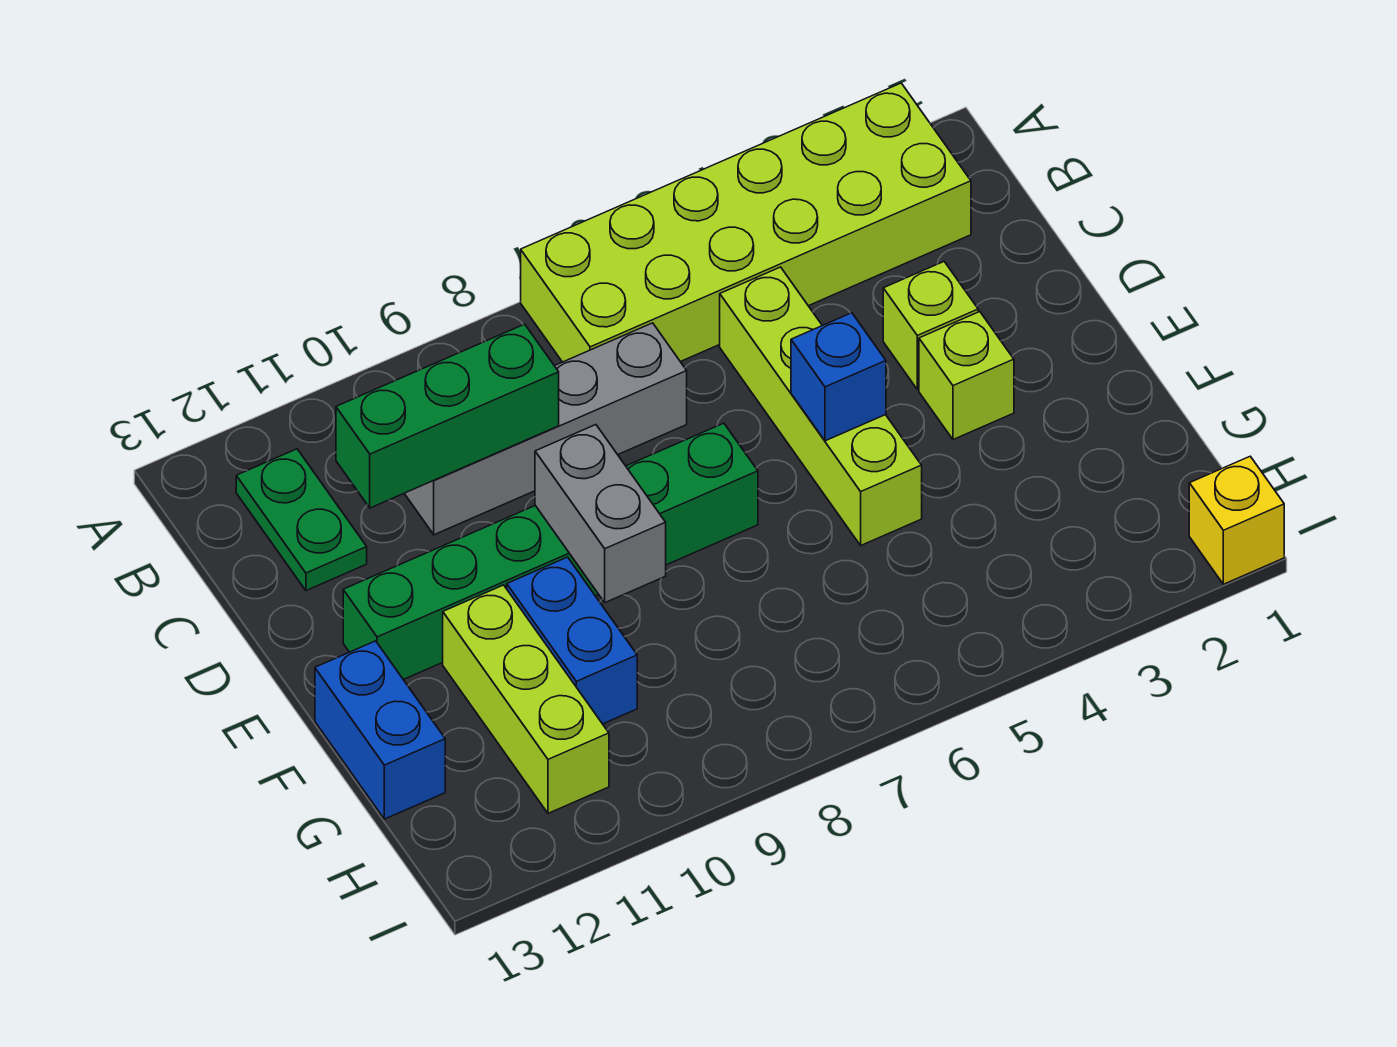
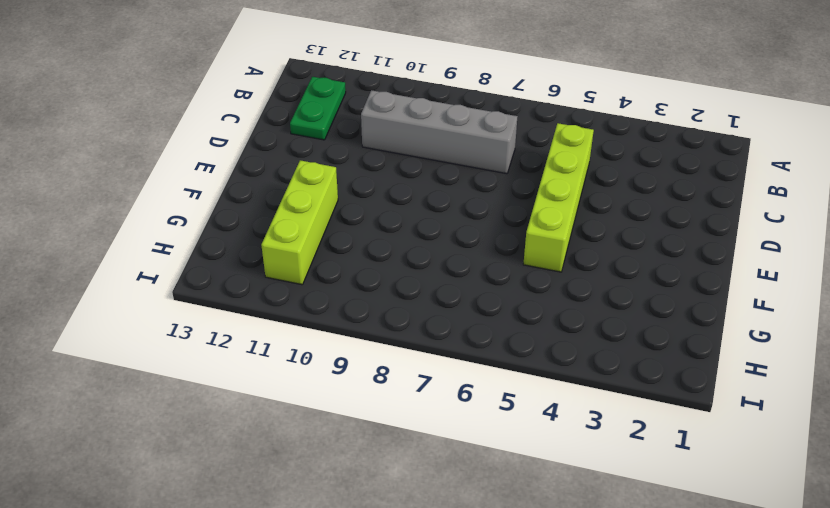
none -> lime 2x6 brick [521,83,971,362]
none -> lime 1x1 brick [883,262,978,389]
none -> lime 1x1 brick [919,312,1014,440]

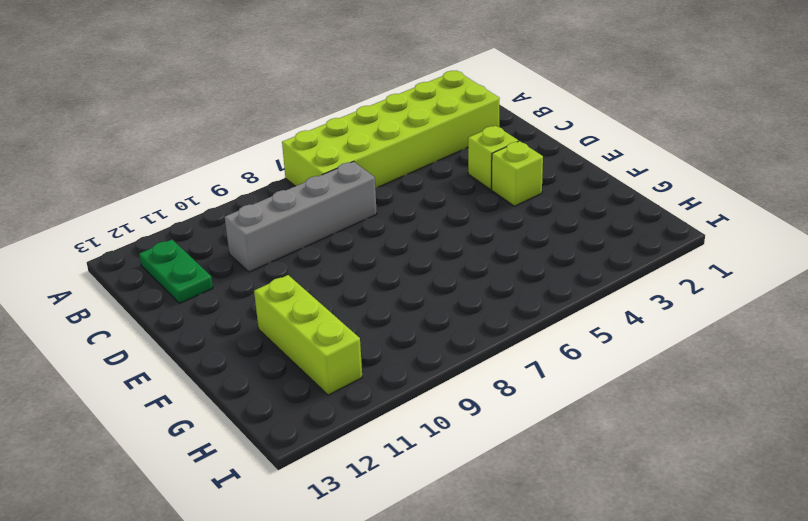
none -> lime 1x4 brick [720,267,922,545]
none -> green 1x6 brick [343,423,758,680]
none -> blue 1x2 brick [507,557,637,724]

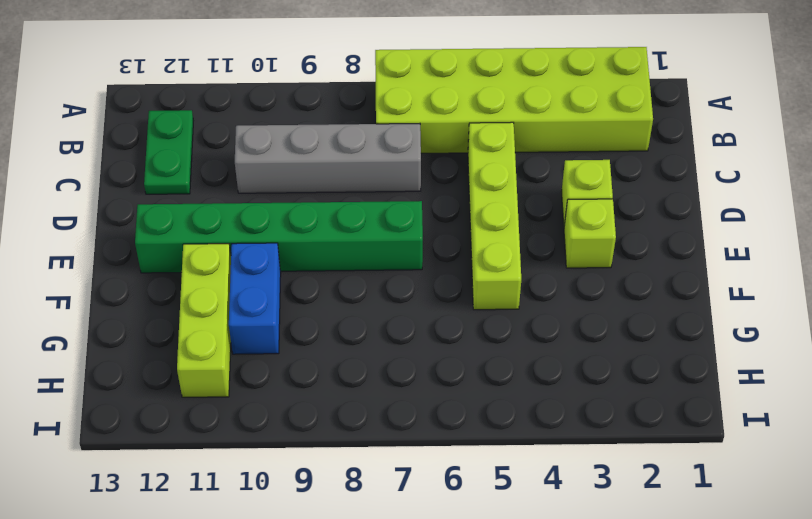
none -> blue 1x2 brick [315,641,445,819]
none -> yellow 1x1 brick [1189,456,1284,584]
none -> green 1x3 brick [336,324,559,508]

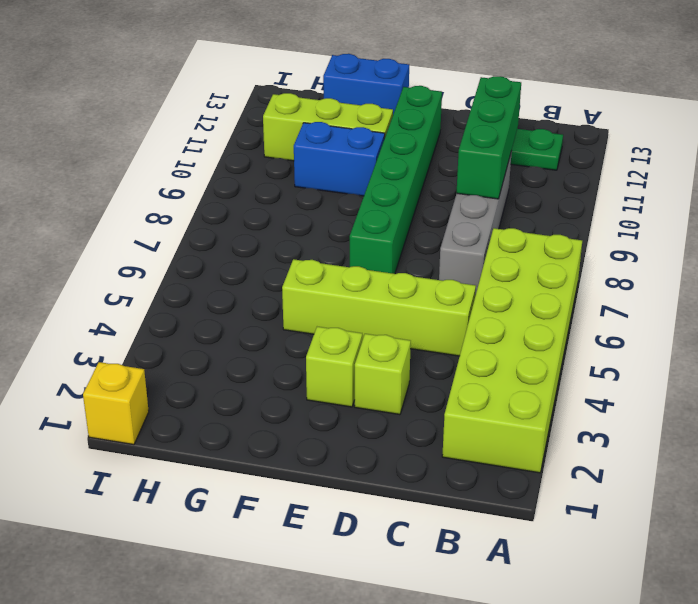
none -> blue 1x1 brick [791,313,886,441]
none -> grey 1x2 brick [535,425,666,603]

